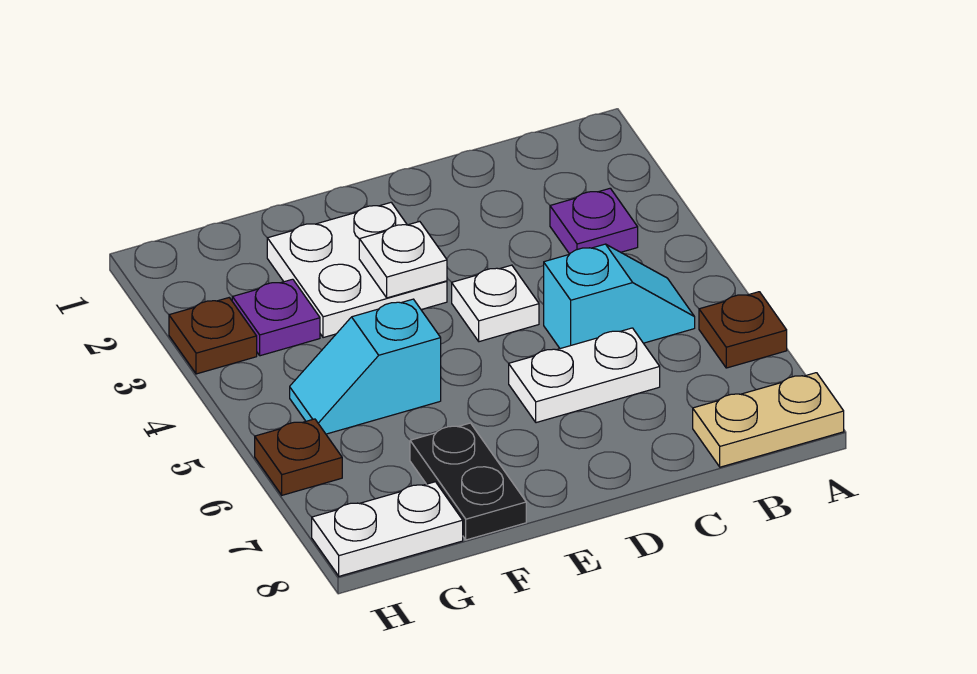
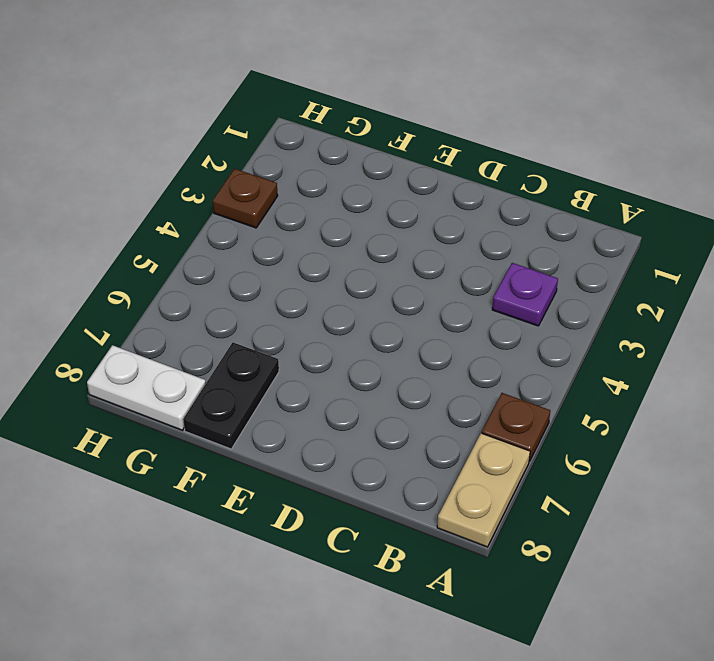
tan 1x2 plate [437,433,530,547] -> tan 1x2 plate turned to [693,373,844,467]
none -> cyan 1x2 slope [544,244,695,349]
none -> white 1x2 plate [509,328,660,423]
none -> white 1x1 plate [452,265,539,342]

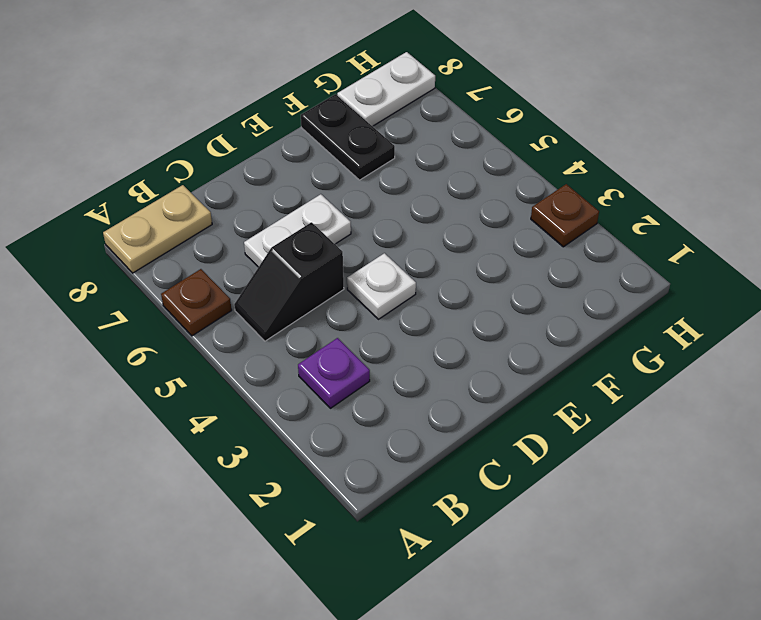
black 1x2 slope [234,222,344,341] -> cyan 1x2 slope [544,244,695,349]
none -> white 2x2 plate [267,203,447,338]
none -> cyan 1x2 slope [290,299,441,434]
none -> purple 1x1 plate [232,279,320,356]

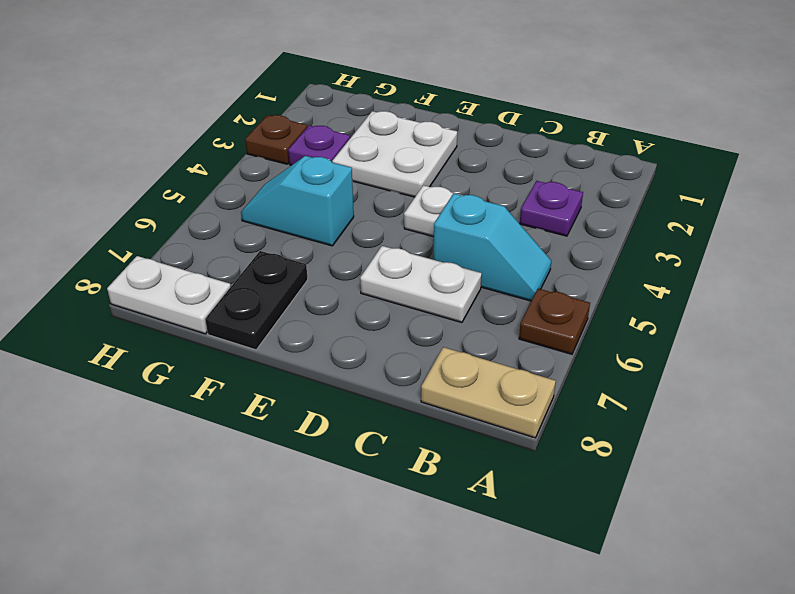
none -> brown 1x1 plate [255,419,342,495]
none -> white 1x1 plate [359,221,447,298]

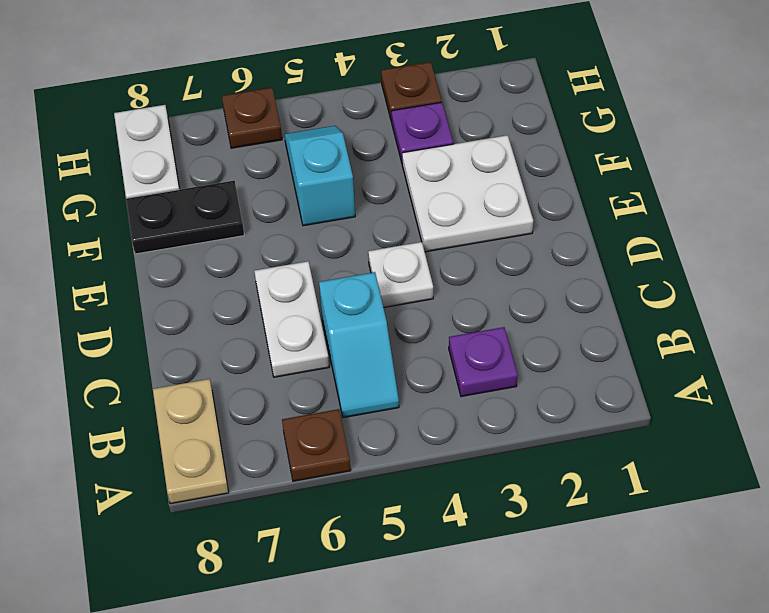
none -> white 1x1 plate [359,221,447,298]

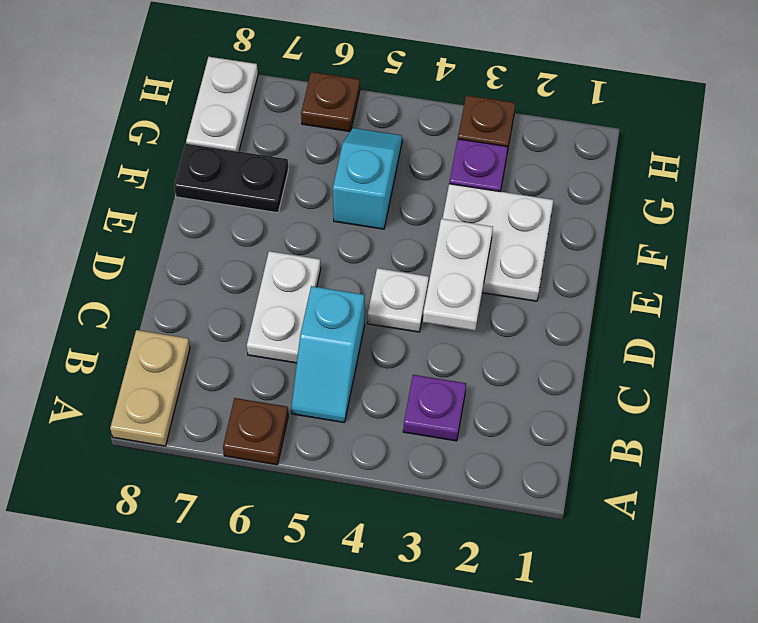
white 1x2 plate [423,219,493,331] -> white 1x1 plate [359,221,447,298]

